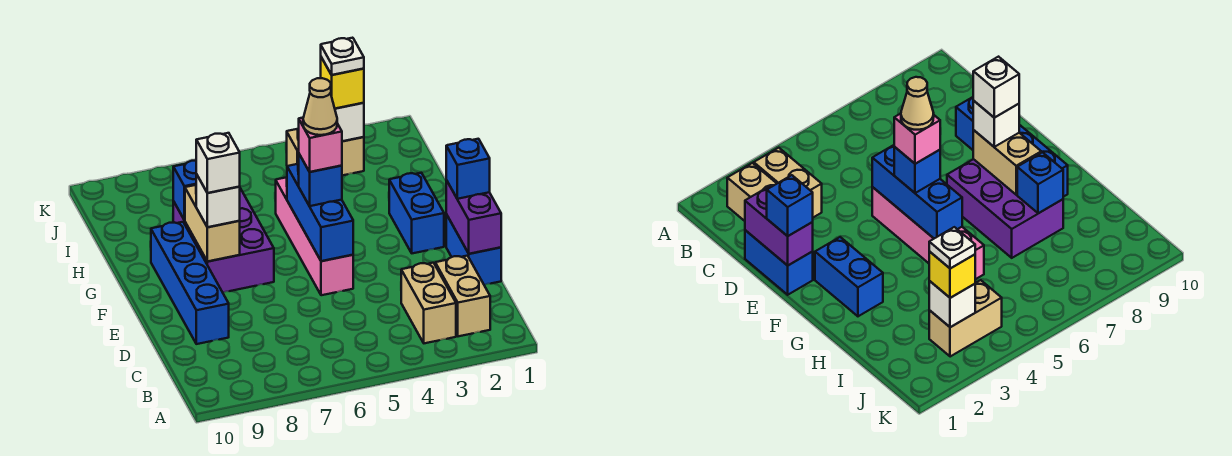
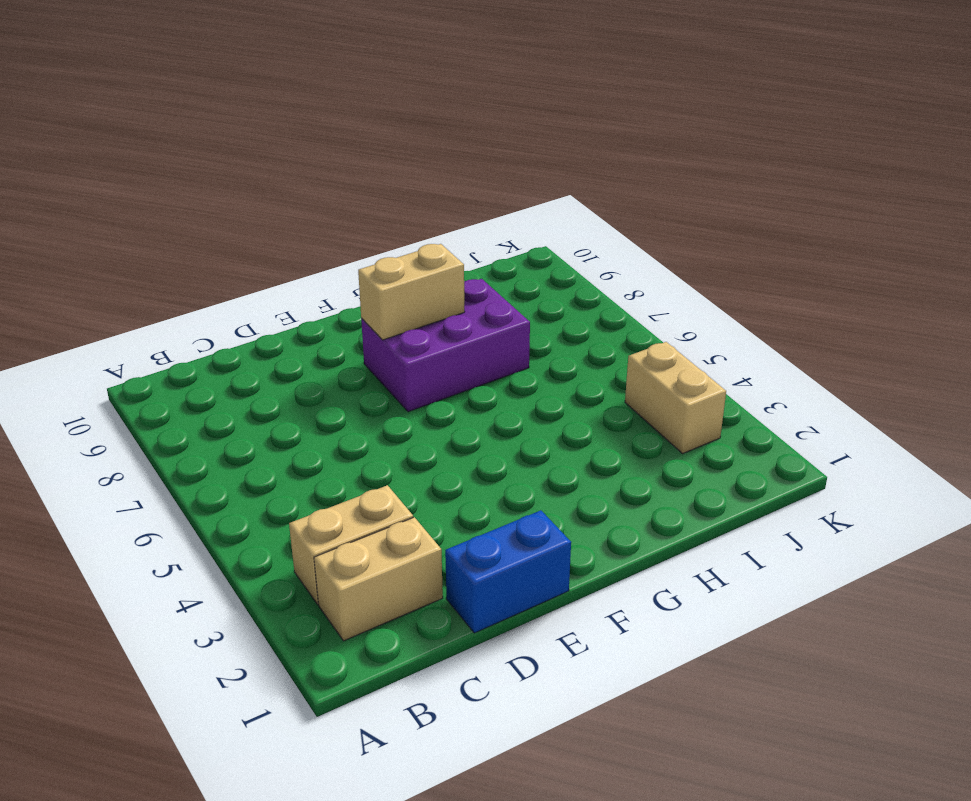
none -> blue 1x4 brick [151,222,229,344]
none -> pink 1x4 brick [276,177,353,295]
none -> blue 1x2 brick [389,173,444,253]

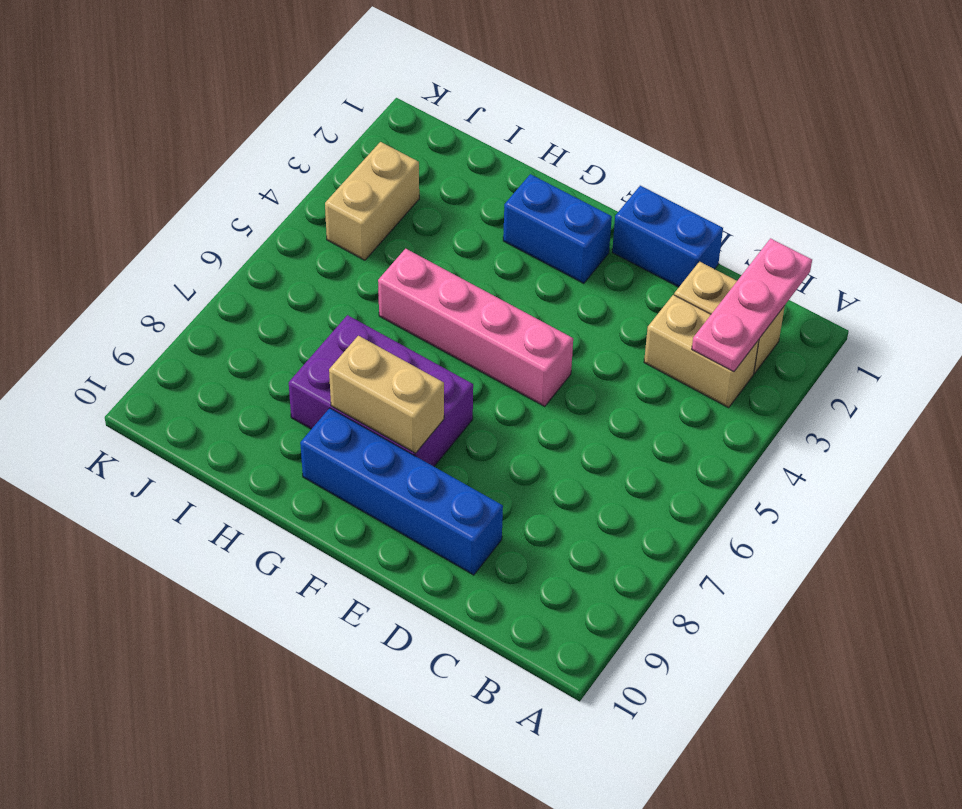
pink 1x3 plate [692,238,812,372] -> none
none -> purple 1x2 brick [446,180,501,254]
none -> blue 1x3 brick [287,164,353,261]
none -> blue 1x1 brick [173,161,196,220]

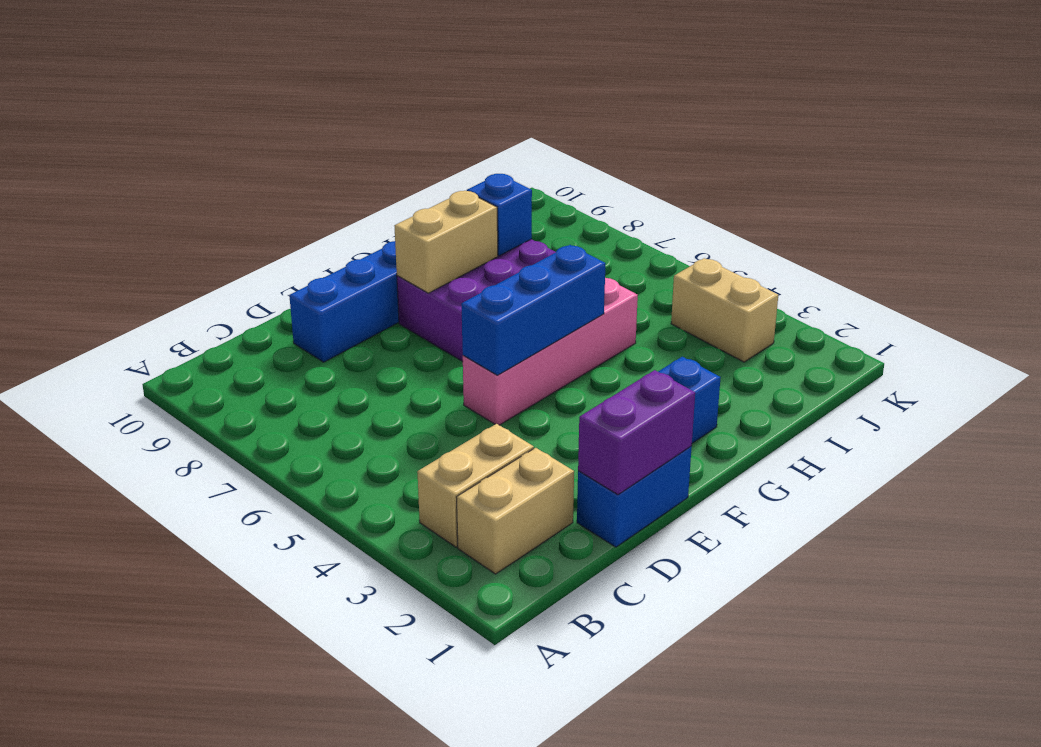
none -> white 1x1 brick [335,103,364,141]
none -> blue 1x1 brick [446,139,490,199]
none -> blue 1x1 brick [299,154,342,206]

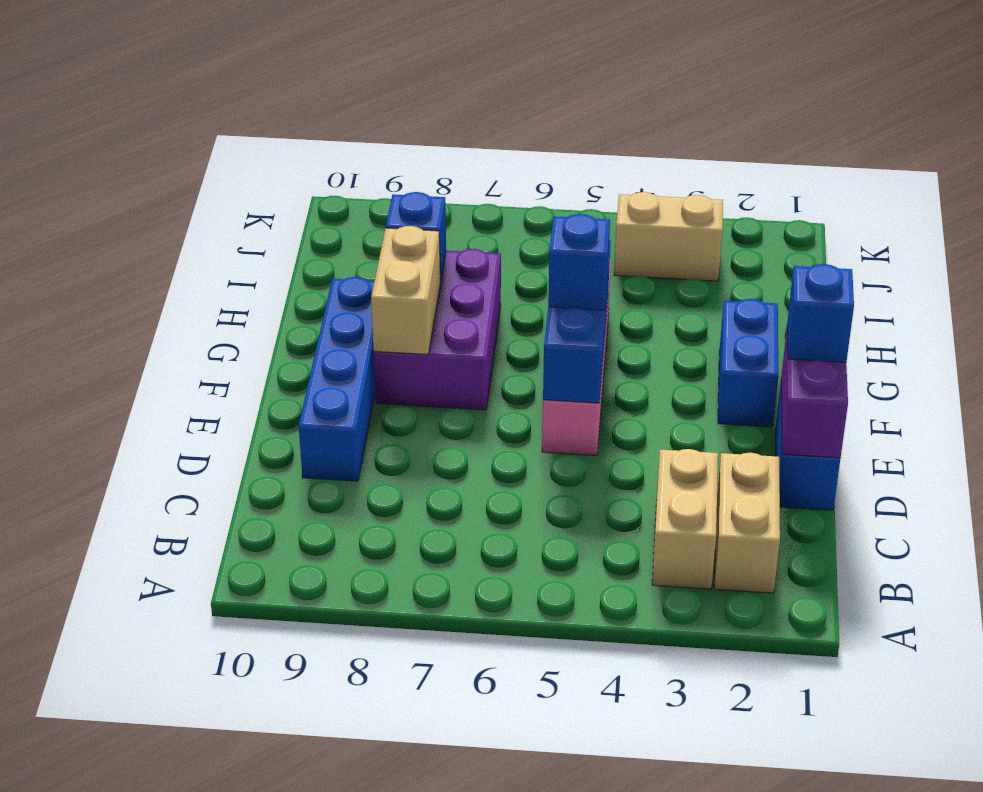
none -> white 1x1 brick [335,103,364,141]
none -> white 1x1 brick [196,174,240,227]
none -> yellow 1x1 brick [321,57,364,109]

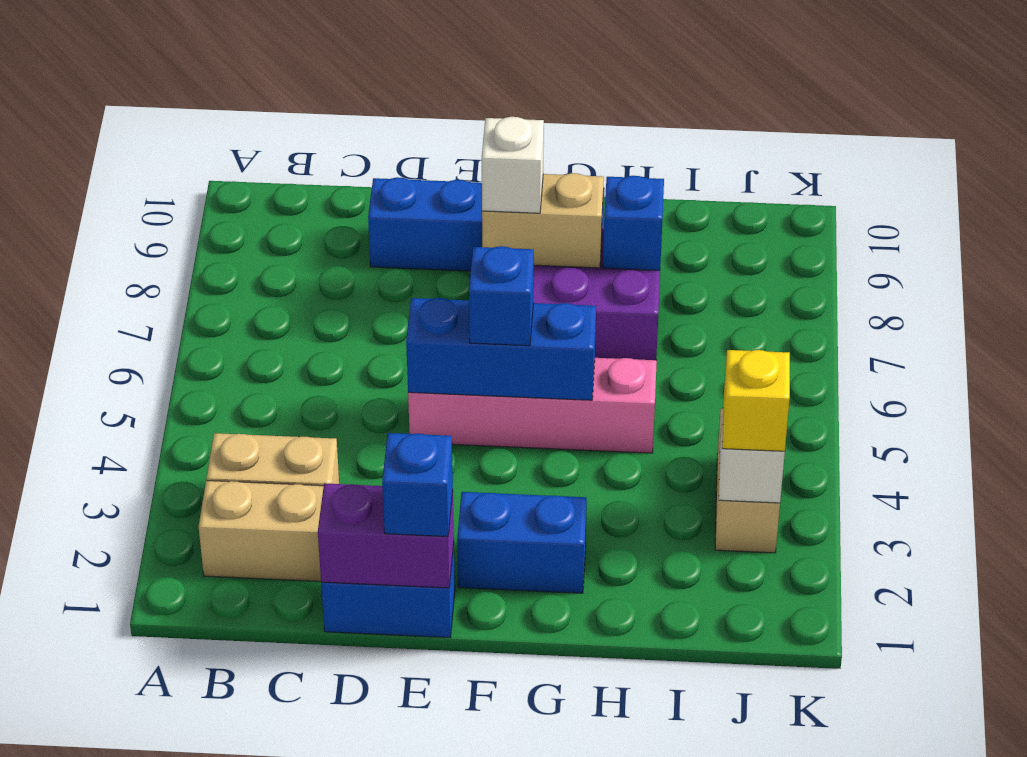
none -> pink 1x1 brick [299,118,342,172]
none -> white 1x1 brick [196,133,240,193]
none -> white 1x1 plate [321,38,364,75]

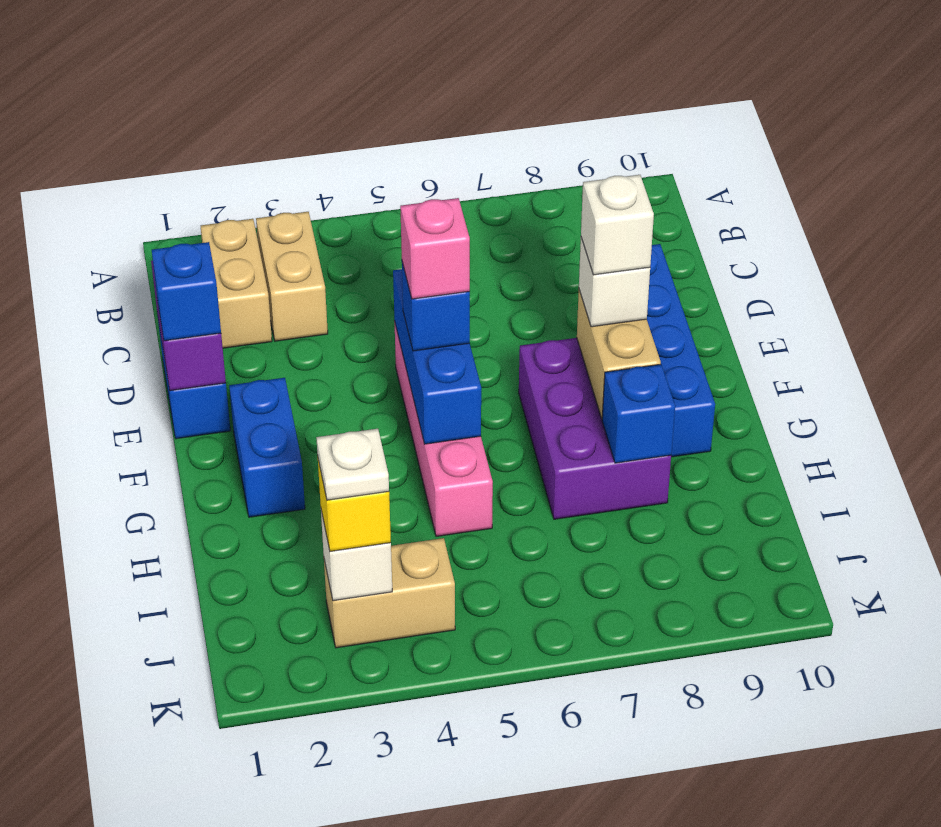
none -> tan 1x1 cone [303,78,337,135]

